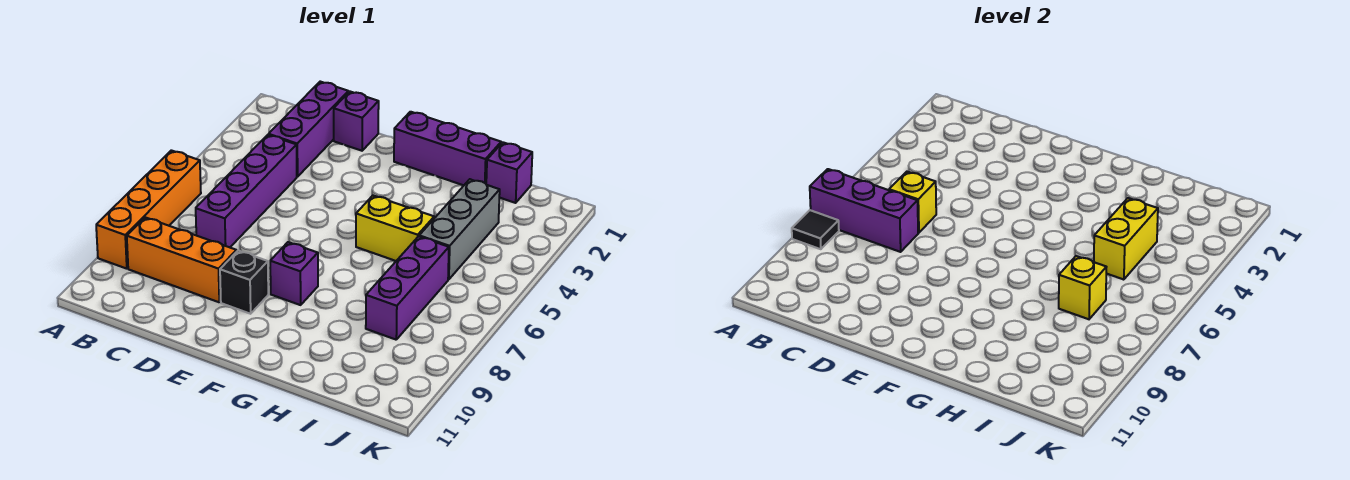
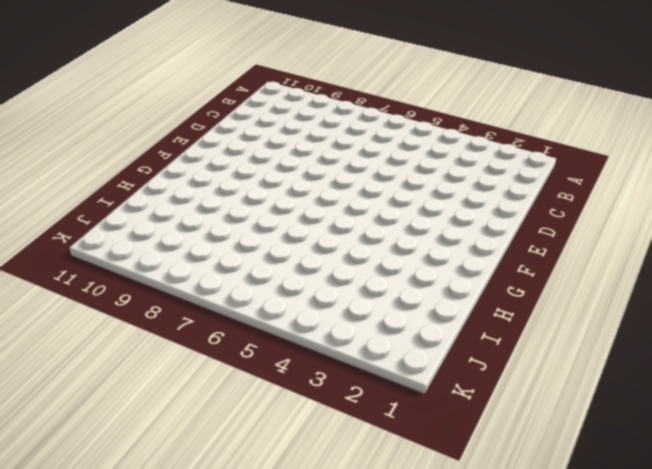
none -> orange 1x4 brick [96,150,201,269]
none -> orange 1x3 brick [127,217,236,302]
none -> purple 1x3 brick [269,82,348,177]

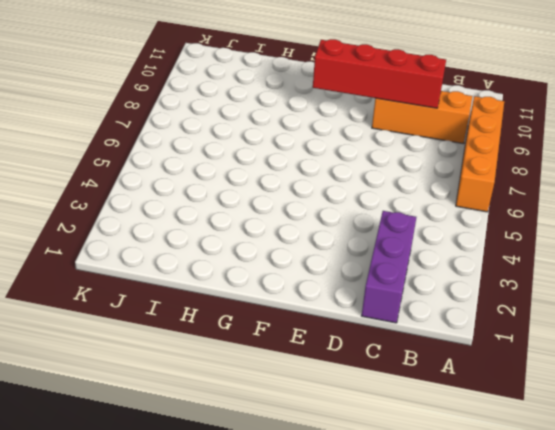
red 1x4 brick [313,39,446,108] -> none
none -> purple 1x4 brick [196,135,297,247]
none -> purple 1x1 brick [334,92,379,151]
none -> black 1x1 brick [220,251,268,314]

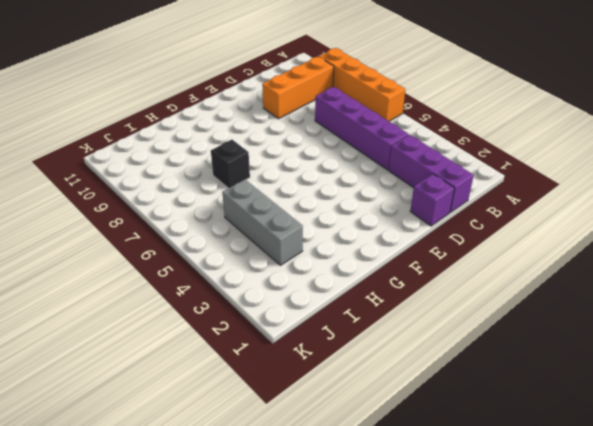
black 1x1 brick [211,140,250,188] -> black 1x1 brick moved to [220,251,268,314]
none -> purple 1x3 brick [394,112,501,185]
none -> purple 1x1 brick [270,242,318,305]
none -> yellow 1x2 brick [356,196,434,261]

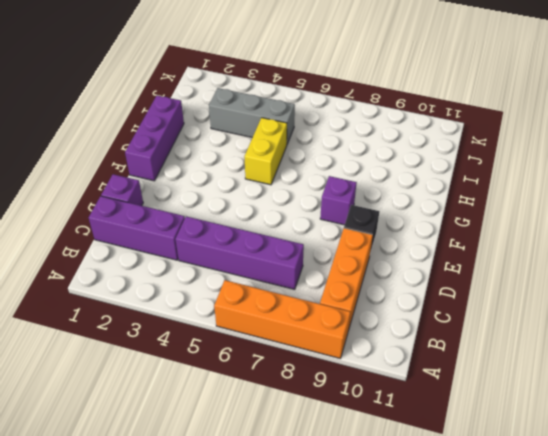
none -> purple 1x1 brick [486,142,532,203]
none -> purple 1x3 brick [366,236,449,340]
none -> purple 1x3 brick [810,169,918,252]

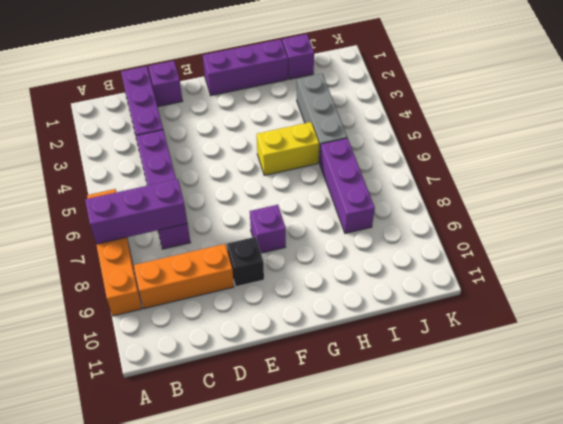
none -> black 1x1 tile [792,210,839,249]
none -> yellow 1x1 brick [889,172,936,233]
none -> yellow 1x2 brick [1094,198,1158,280]

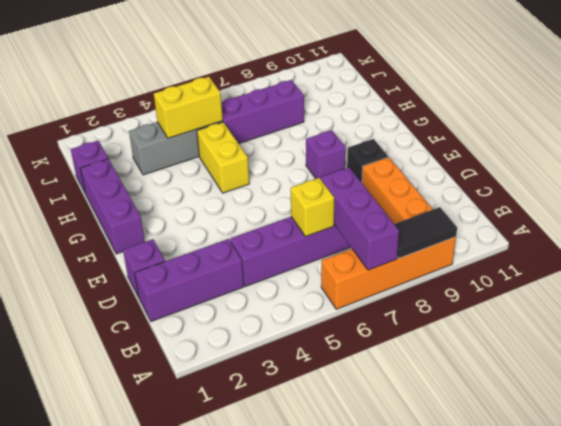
black 1x2 tile [395,207,457,258] -> black 1x1 tile [792,210,839,249]
none -> yellow 1x1 brick [1059,256,1106,319]

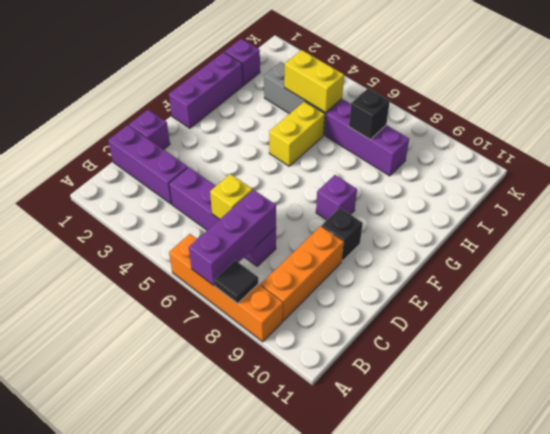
black 1x1 brick [349,89,390,139] -> yellow 1x1 brick [1059,256,1106,319]

